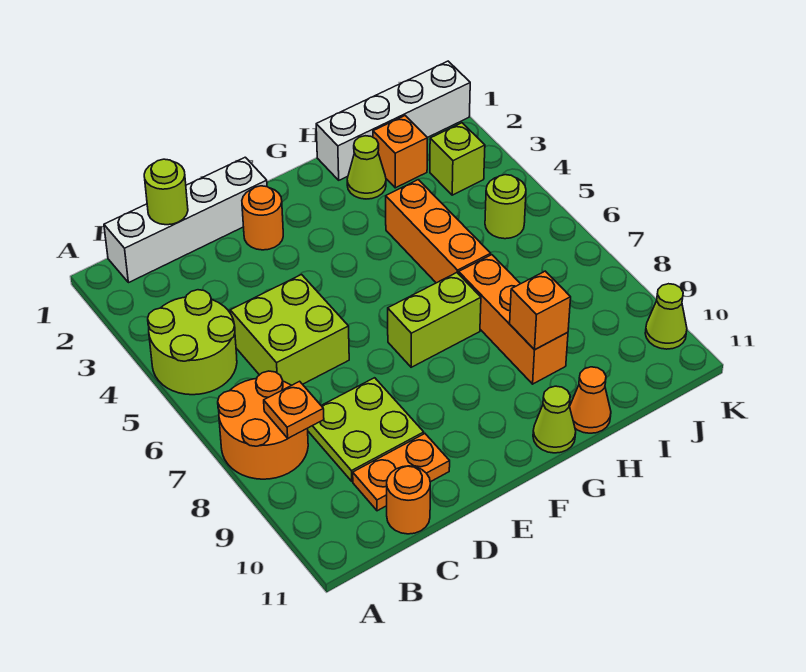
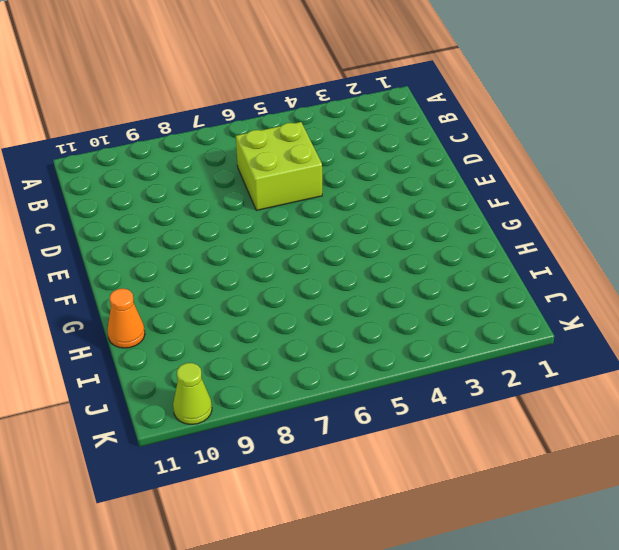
none -> lime 2x2 round brick [148,290,237,395]
none -> orange 2x2 round brick [218,371,308,479]
none -> white 1x4 brick [104,157,267,283]

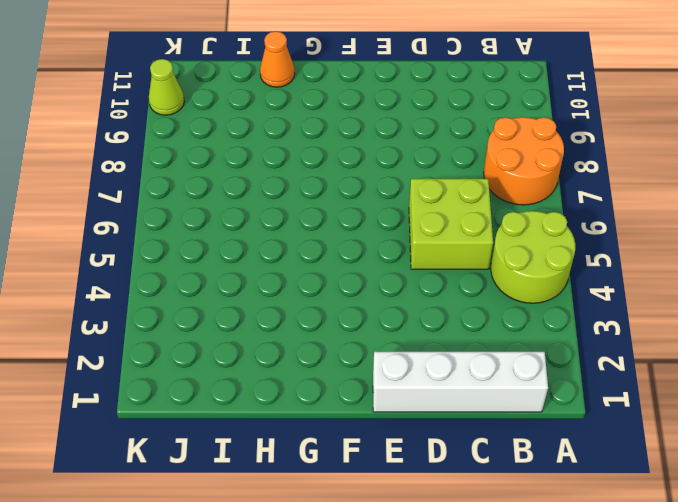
none -> lime 2x2 plate [308,378,424,481]
none -> orange 1x2 plate [353,434,450,511]
none -> orange 1x1 round brick [387,466,430,534]

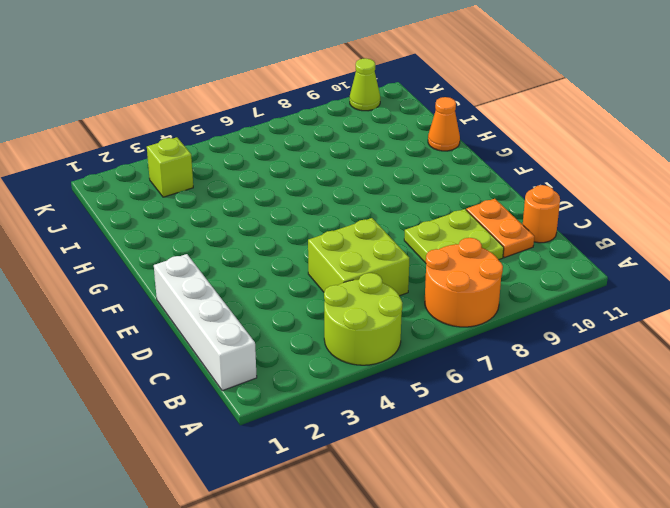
none -> orange 1x1 round brick [242,186,283,250]
none -> lime 1x2 brick [388,273,481,367]
none -> lime 1x1 cone [533,386,576,453]

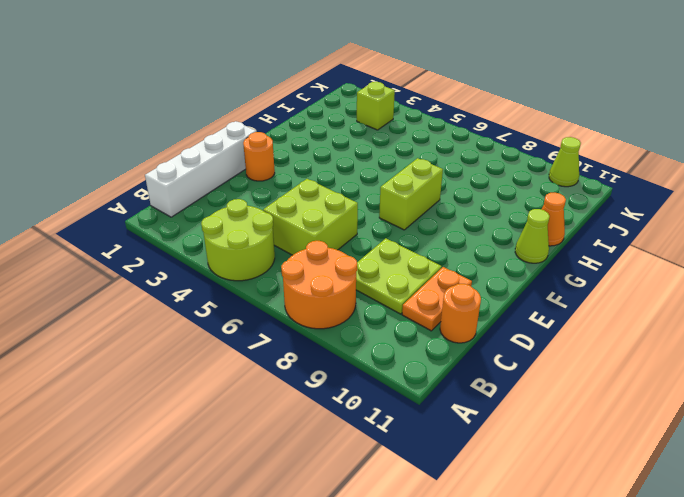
none -> white 1x4 brick [316,61,470,180]
none -> lime 1x1 cone [347,136,386,199]
none -> orange 1x3 brick [386,180,491,283]

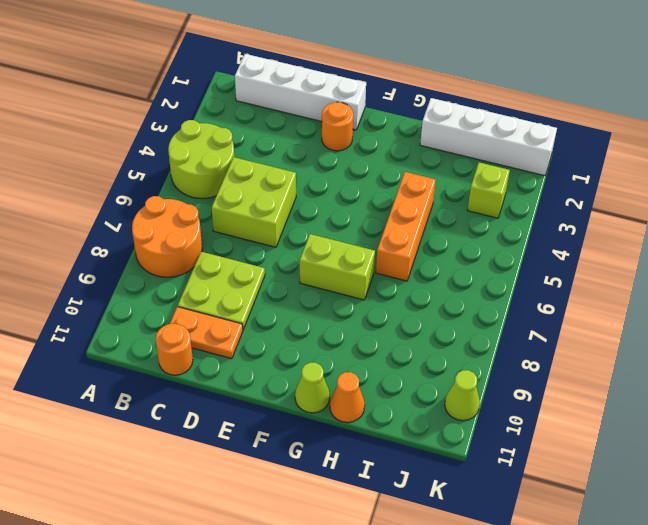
none -> lime 1x1 cone [347,136,386,199]
none -> orange 1x3 brick [459,255,568,384]
none -> orange 1x1 brick [373,116,427,188]

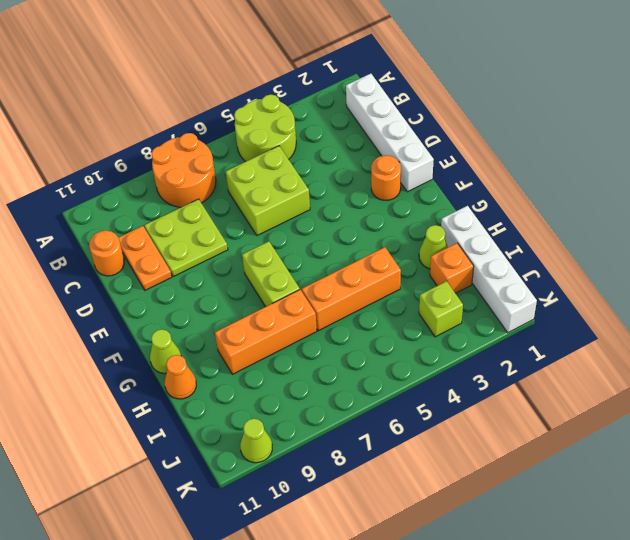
none -> lime 1x1 round brick [485,175,526,239]
none -> orange 1x1 plate [264,381,324,438]
none -> lime 1x1 round brick [144,159,188,225]

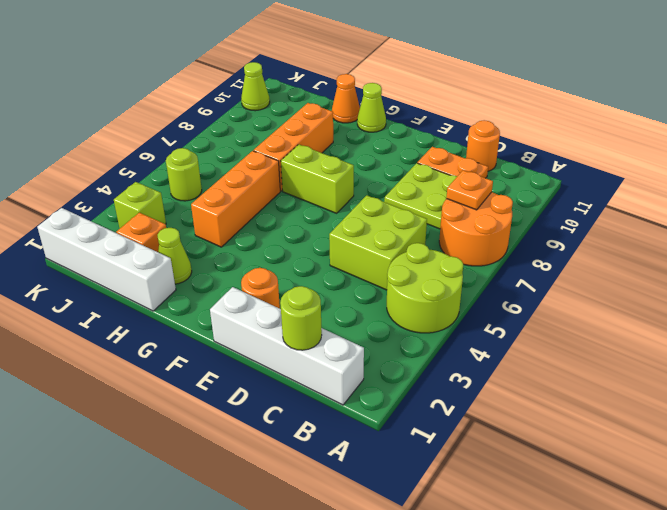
none -> orange 1x1 brick [510,271,571,350]

